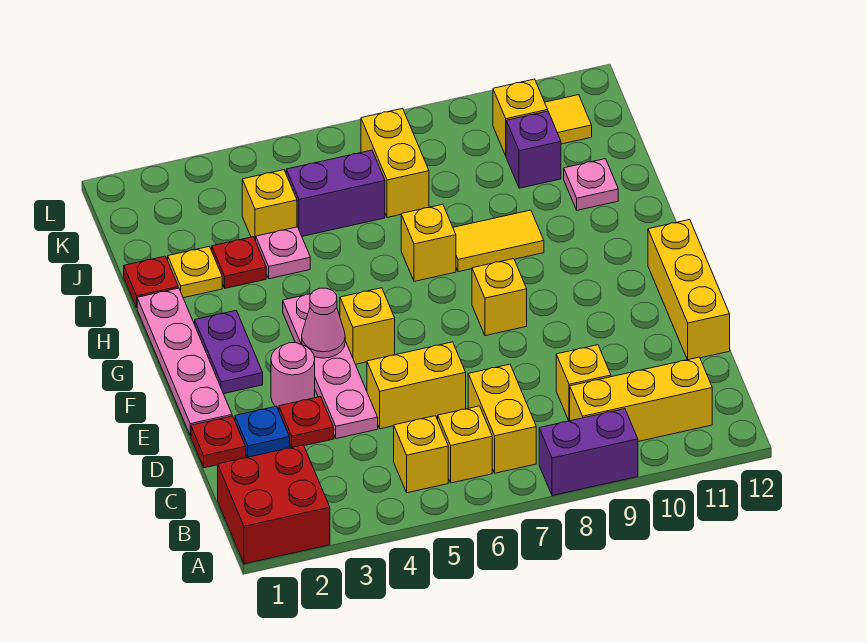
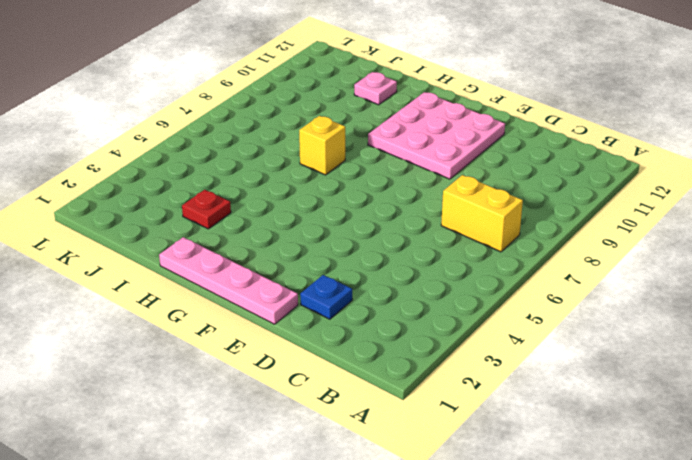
pink 3x3 plate [368,92,505,179] -> none
none -> red 2x2 brick [218,445,330,564]
none -> purple 1x2 brick [539,409,638,496]
none -> yellow 1x1 brick [394,416,448,493]
none -> yellow 1x1 brick [438,406,492,483]

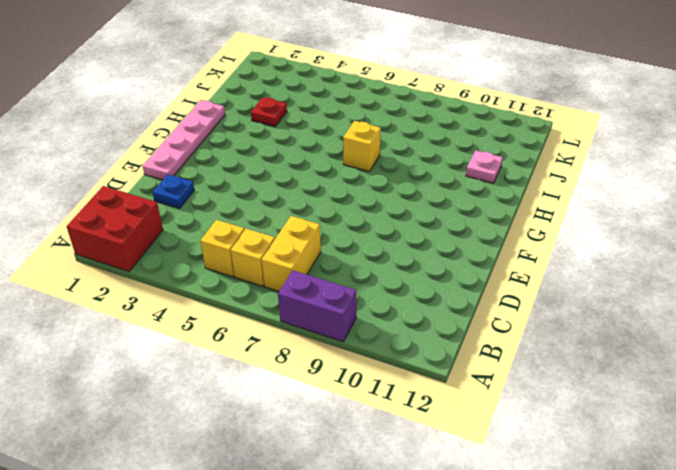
none -> yellow 1x3 brick [570,357,712,441]
none -> yellow 1x1 brick [556,345,611,421]
none -> red 1x1 plate [191,416,246,468]
none -> red 1x1 plate [279,397,334,448]

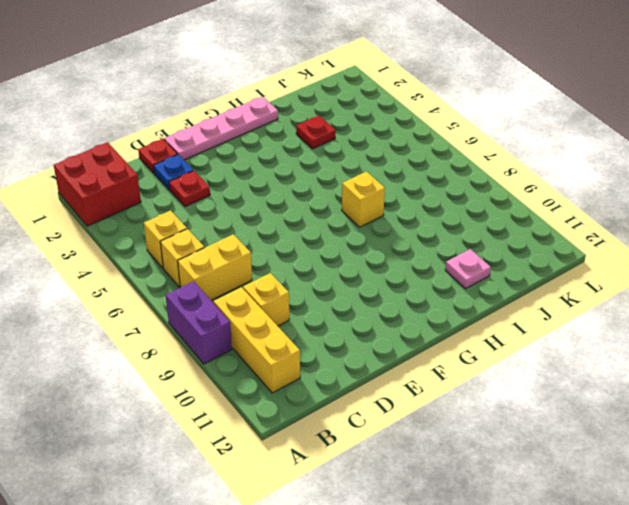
none -> pink 1x4 plate [283,294,378,439]
none -> yellow 1x2 brick [367,342,466,429]
none -> yellow 1x3 brick [648,220,730,360]
none -> pink 1x1 round brick [271,343,315,408]

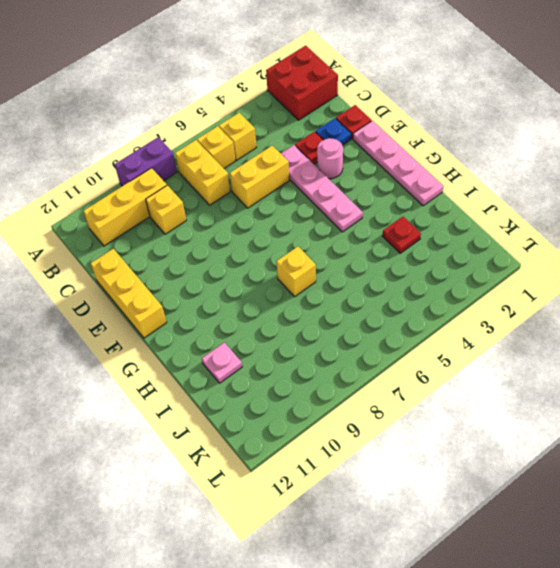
none -> purple 1x2 plate [195,311,263,394]
none -> yellow 1x1 brick [340,288,395,364]
none -> yellow 1x1 brick [472,259,527,336]
none -> yellow 1x2 tile [453,210,544,272]

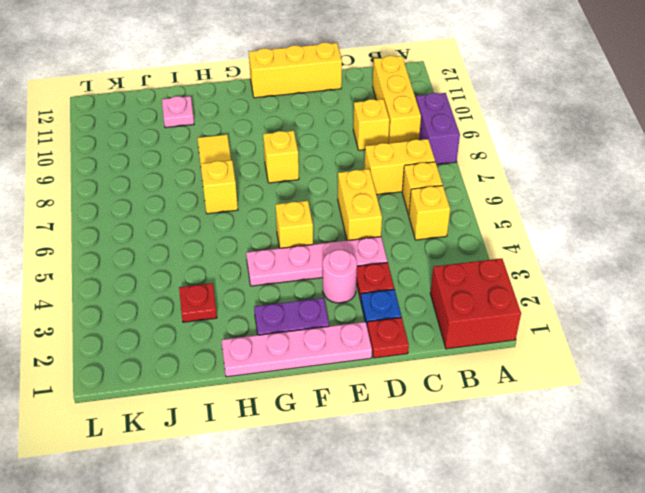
none -> red 1x1 plate [124,256,178,308]
none -> yellow 1x1 plate [168,246,222,298]
none -> pink 1x1 plate [256,227,310,279]
none -> yellow 1x1 brick [242,170,297,241]

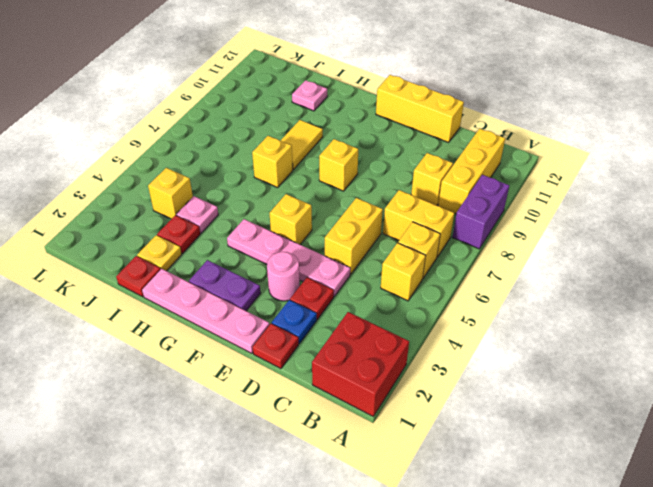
none -> purple 1x2 brick [286,150,385,236]
none -> yellow 1x2 brick [361,108,429,218]
none -> purple 1x1 brick [506,111,561,188]
none -> yellow 1x1 brick [493,79,548,156]

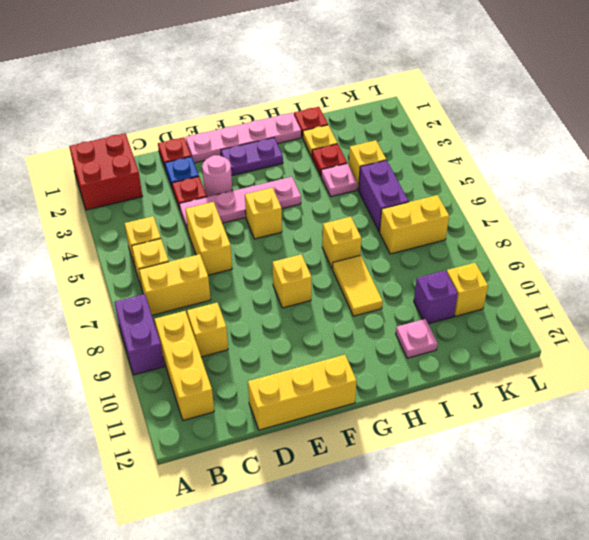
none -> yellow 1x1 tile [545,95,592,144]
none -> pink 1x1 cone [302,288,345,358]

